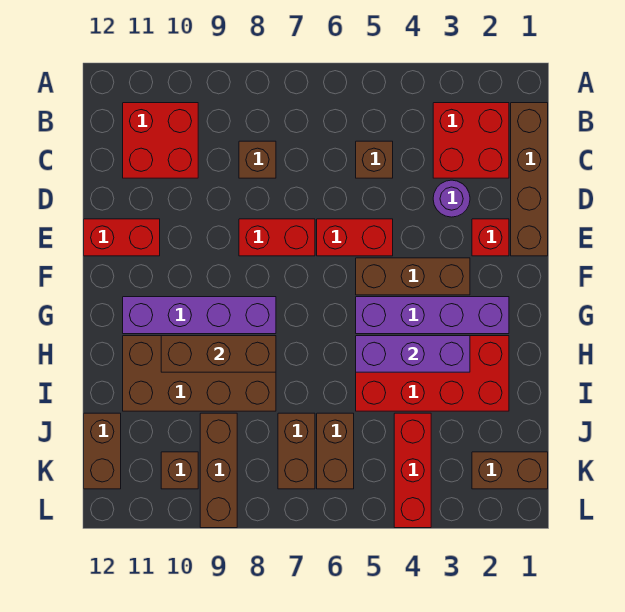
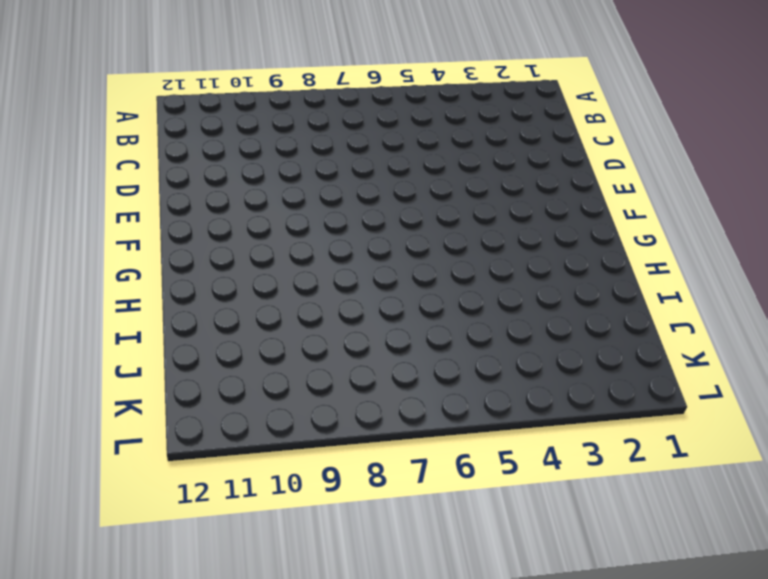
none -> brown 1x4 brick [511,103,548,256]
none -> red 2x2 brick [433,103,509,178]
none -> red 2x2 brick [123,103,198,178]

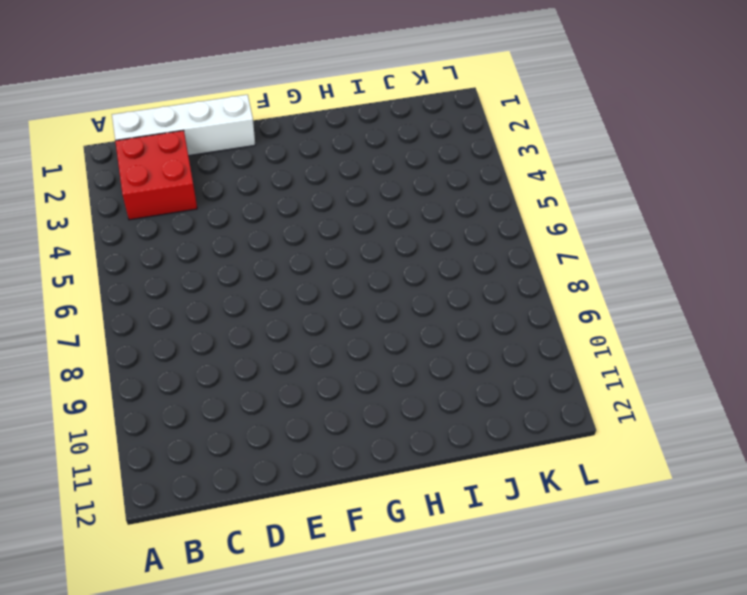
white 1x4 brick [112,95,255,156] -> brown 1x4 brick [511,103,548,256]
none -> red 2x2 brick [123,103,198,178]
none -> brown 1x1 brick [356,141,393,178]
none -> brown 1x1 brick [239,141,276,178]

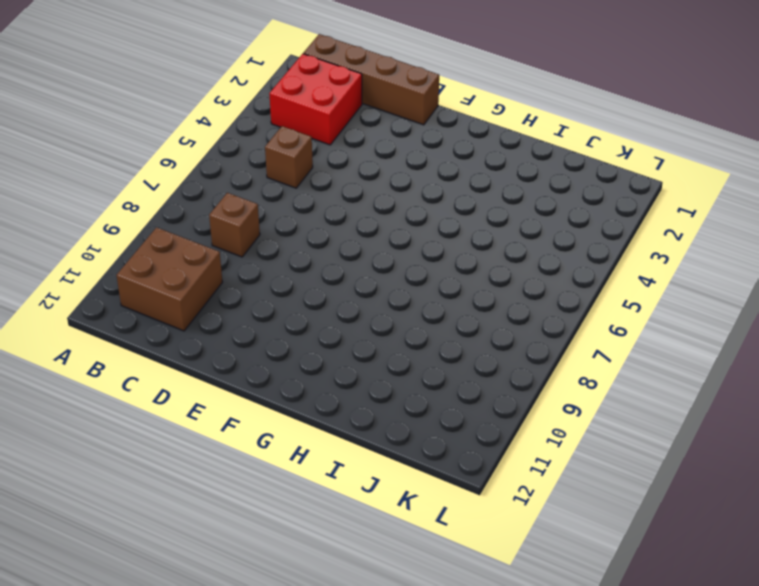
brown 2x2 brick [116,227,222,331] -> red 2x2 brick [123,103,198,178]
none -> purple 1x1 round brick [433,180,470,217]
none -> red 1x1 brick [472,219,509,256]
none -> red 1x2 brick [317,219,393,256]

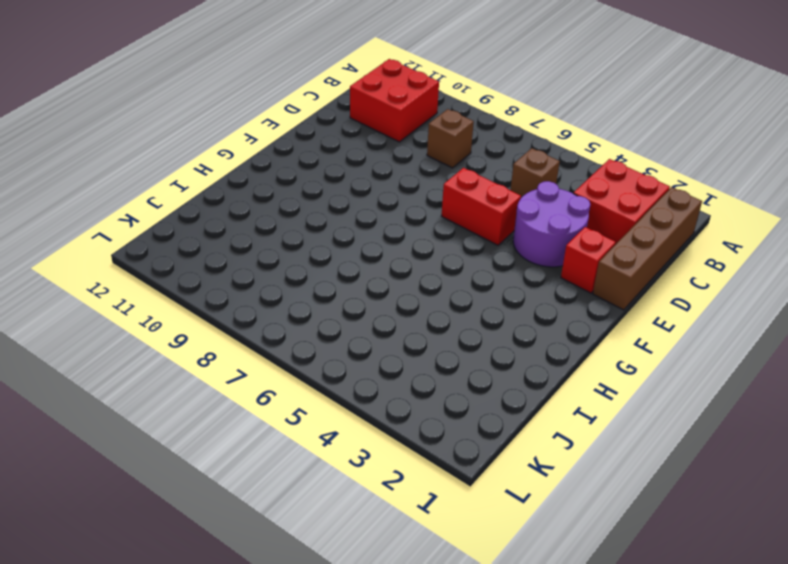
purple 2x2 round brick [513,181,590,267] -> purple 1x1 round brick [433,180,470,217]
none -> red 1x2 brick [239,219,315,256]
none -> red 1x2 brick [84,219,160,256]
none -> brown 1x3 brick [356,258,470,295]

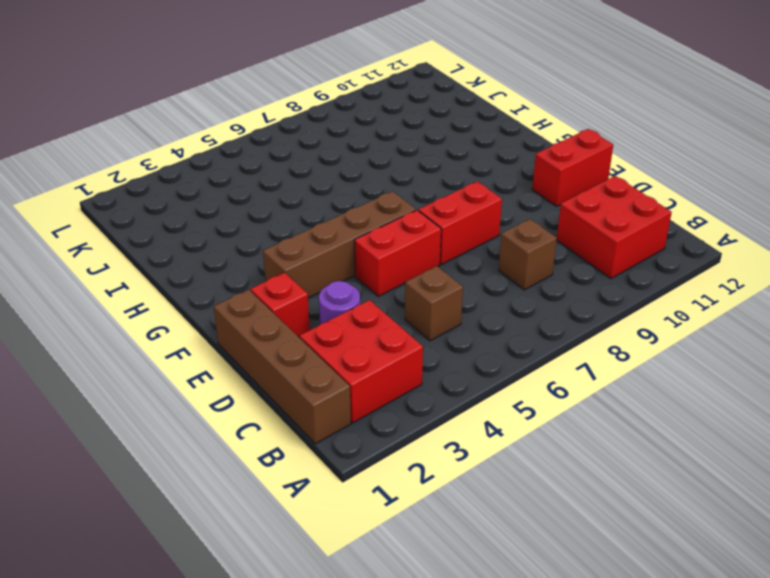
brown 1x4 brick [263,191,416,298] -> brown 1x3 brick [356,258,470,295]
none -> purple 1x4 brick [356,297,509,334]
none -> purple 1x4 brick [123,297,276,334]
none -> red 2x4 brick [356,336,509,411]

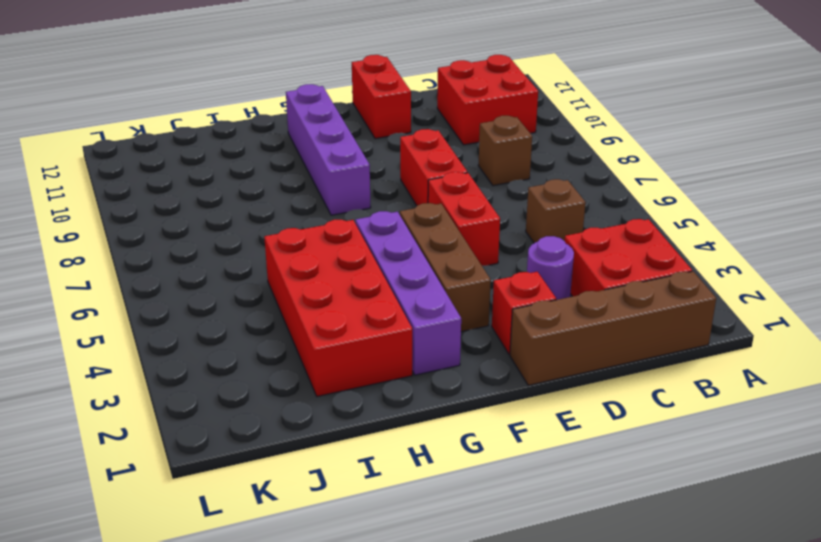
none -> brown 2x4 brick [123,336,276,411]
none -> red 1x3 brick [394,413,431,528]
none -> brown 1x2 brick [317,413,354,489]

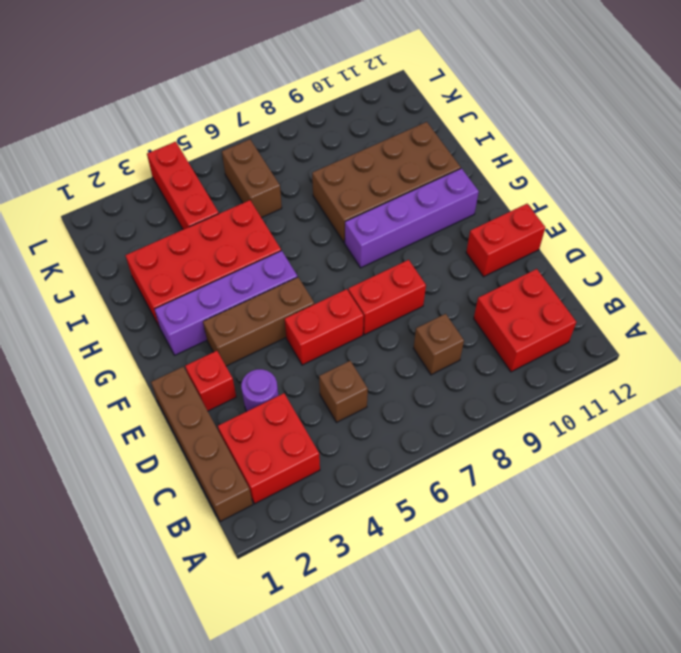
none -> brown 1x2 brick [278,413,315,489]
none -> brown 1x3 brick [200,413,237,528]
none -> brown 1x2 brick [84,413,121,489]

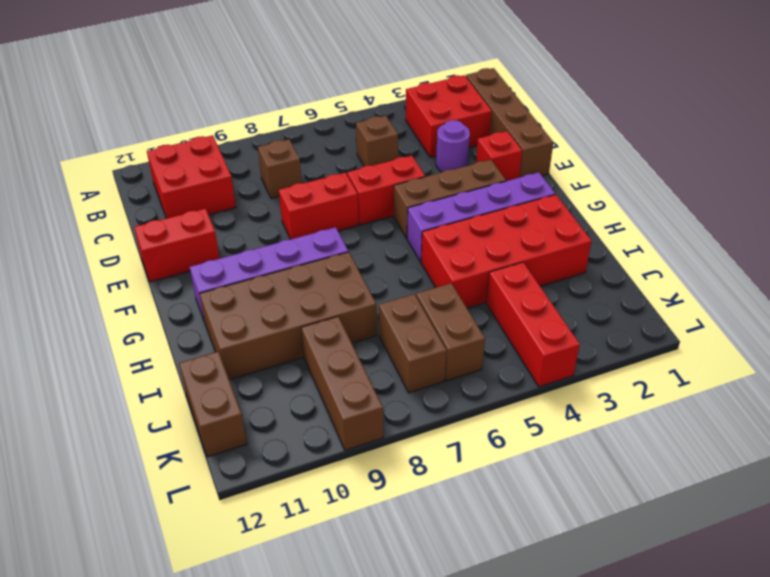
none -> brown 1x2 brick [472,452,548,489]
none -> brown 1x1 brick [161,452,198,489]
none -> purple 1x3 brick [356,336,470,372]

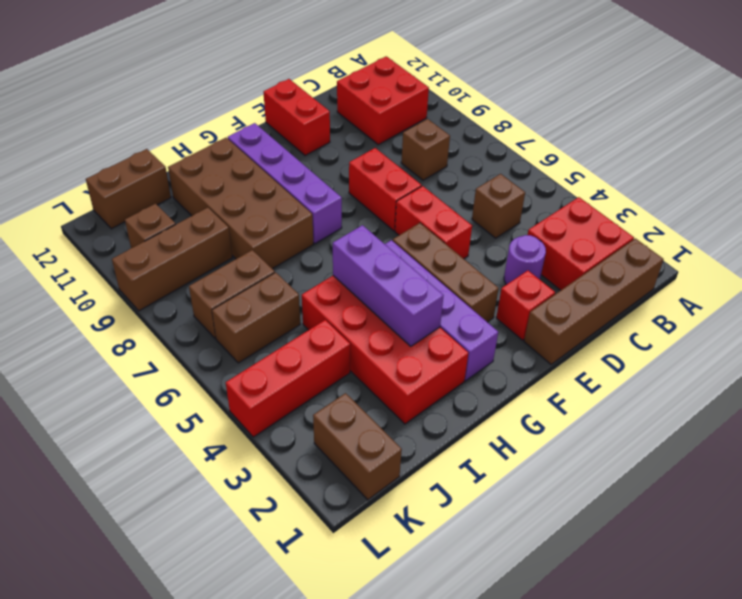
none -> brown 1x3 brick [161,336,276,372]

